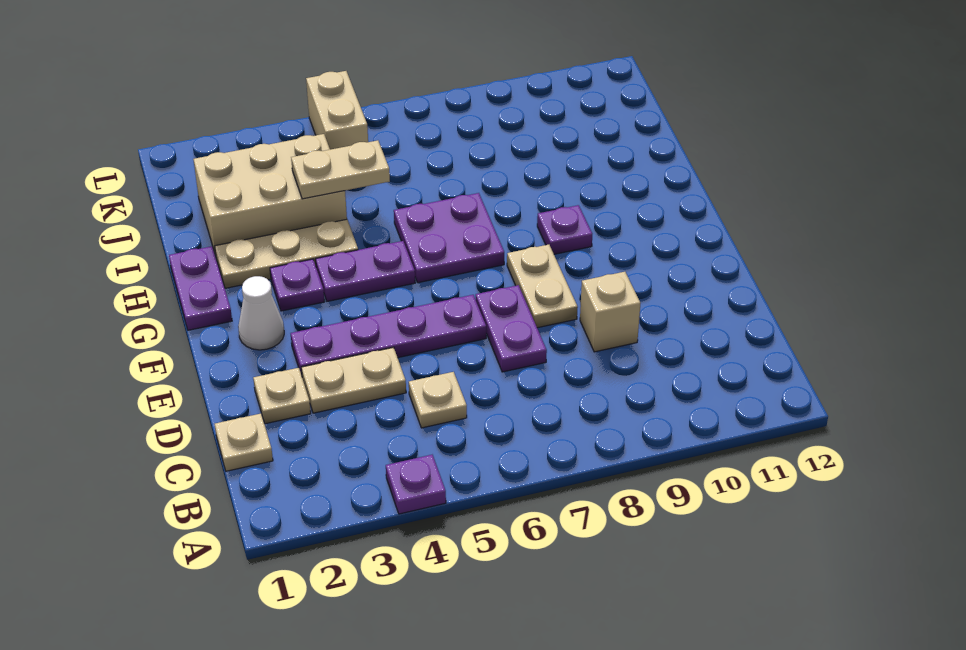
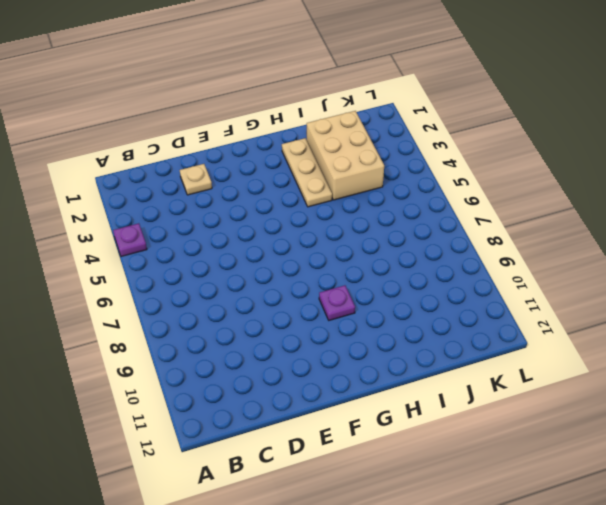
none -> tan 1x1 plate [215,414,273,471]
none -> tan 1x1 plate [409,372,467,428]
none -> tan 1x2 plate [301,347,406,413]

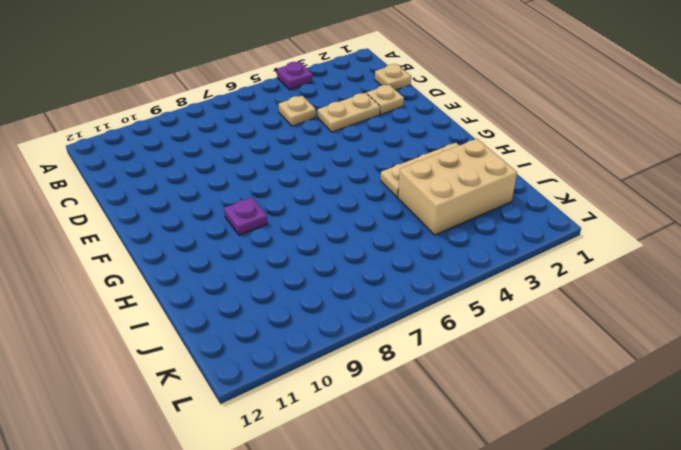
none -> purple 1x2 plate [476,285,547,372]
none -> tan 1x1 brick [580,272,640,352]
none -> purple 1x4 plate [291,295,486,375]

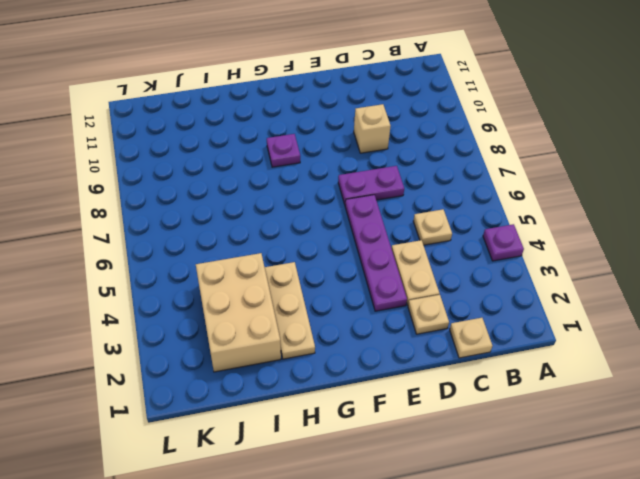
none -> tan 1x2 plate [507,245,578,328]
none -> white 1x1 cone [238,276,284,350]
none -> purple 1x2 plate [169,246,232,330]

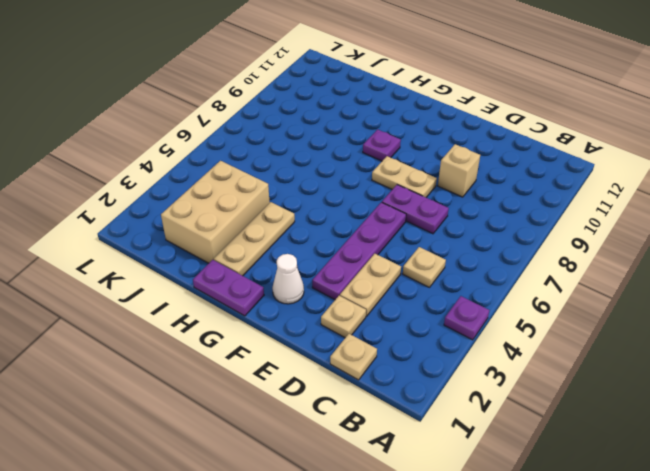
none -> purple 1x1 plate [270,259,324,311]
none -> purple 1x2 plate [316,241,415,301]
none -> purple 2x2 plate [394,193,504,283]

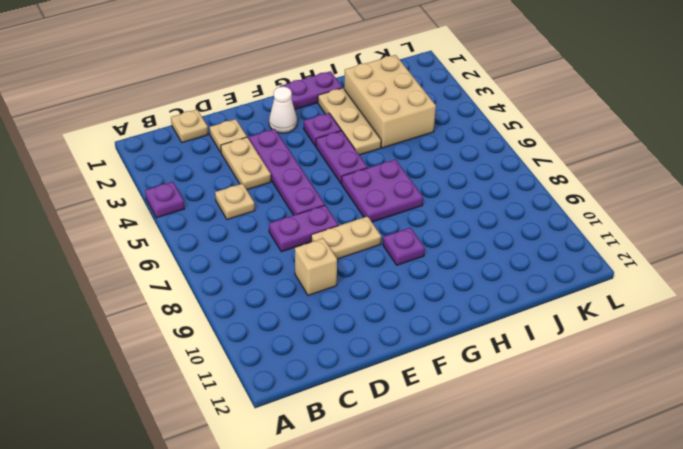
none -> tan 1x2 brick [306,71,368,150]
none -> tan 1x2 plate [291,140,390,199]

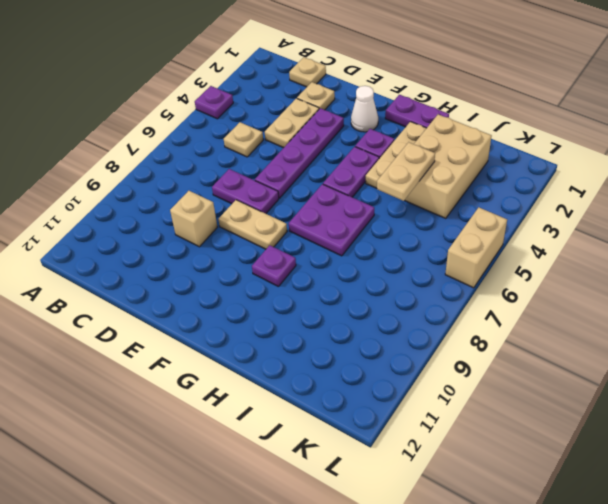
tan 1x2 brick [445,207,507,288] -> tan 1x2 brick turned to [306,71,368,150]

